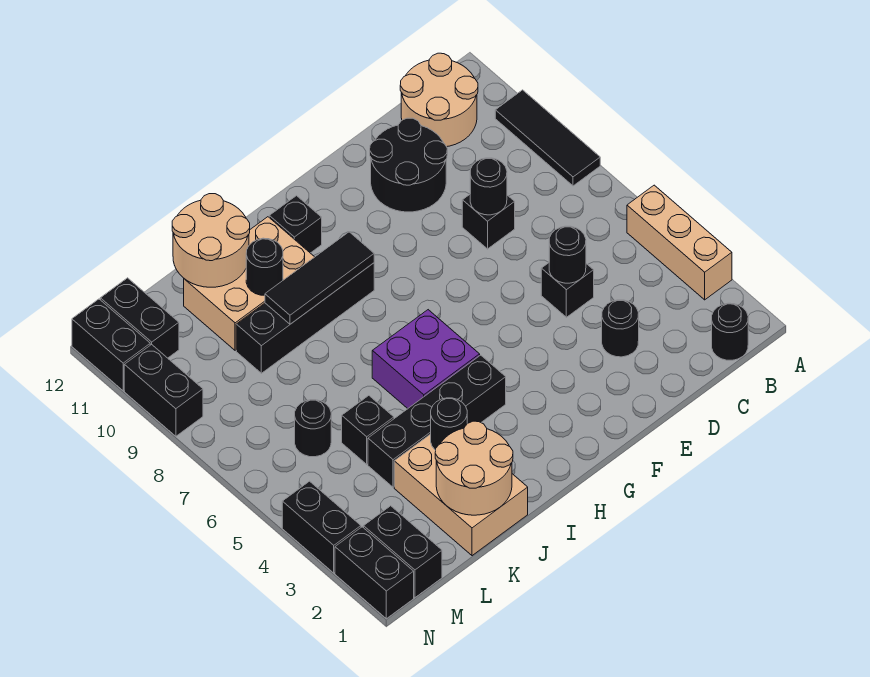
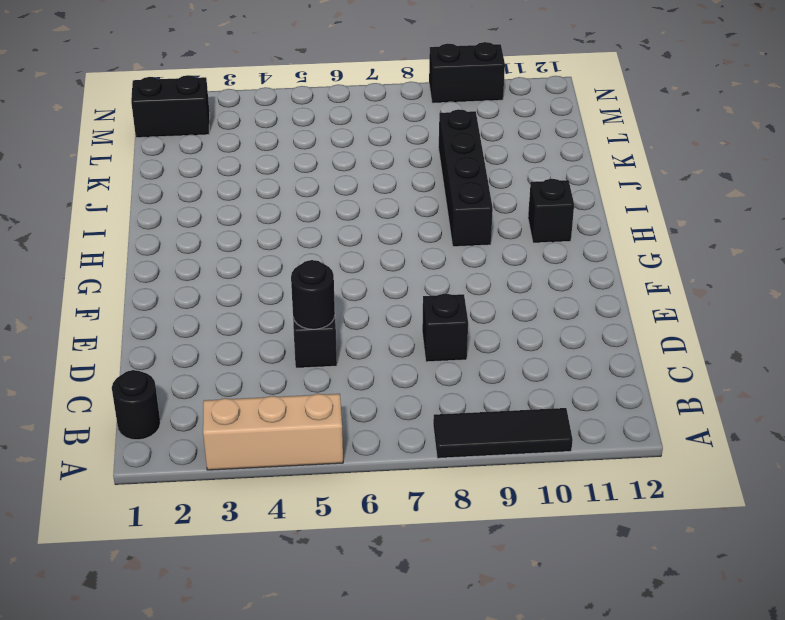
none -> tan 2x2 round brick [400,53,478,147]
none -> black 1x1 round brick [602,300,639,357]
none -> black 2x2 round brick [370,118,447,212]

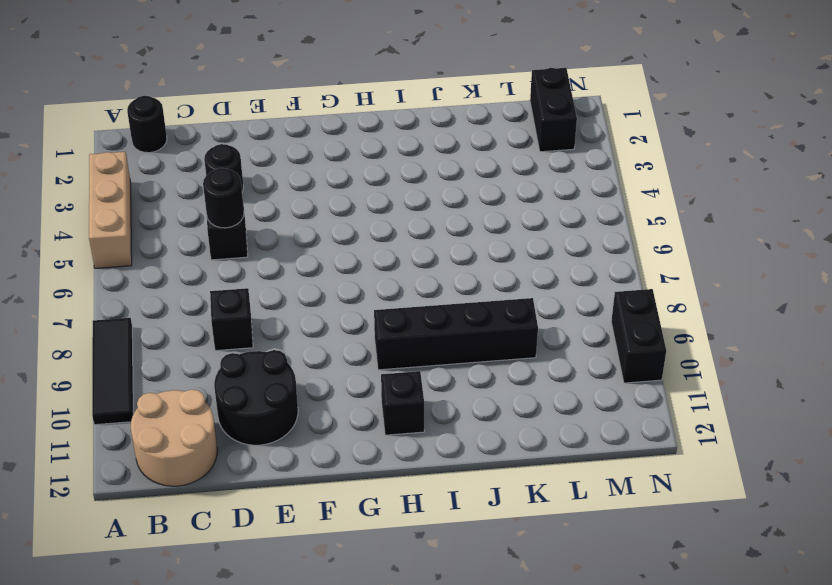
none -> black 1x4 brick [368,355,506,487]
none -> purple 2x2 brick [372,310,480,409]
none -> tan 2x3 brick [184,217,314,351]

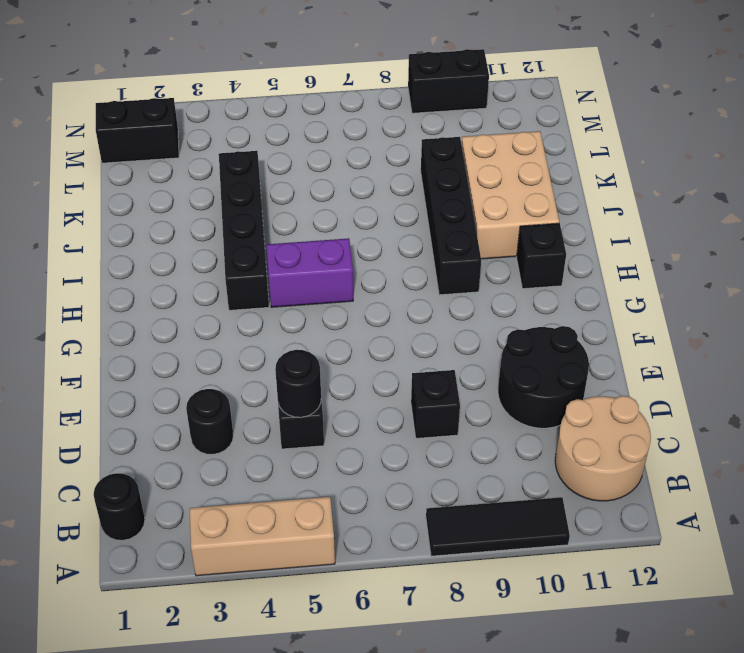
purple 1x2 brick [266,238,353,307] -> purple 2x2 brick [372,310,480,409]
none -> tan 2x3 brick [394,434,528,556]
none -> black 1x1 brick [342,396,394,464]
none -> black 1x1 round brick [295,400,331,457]

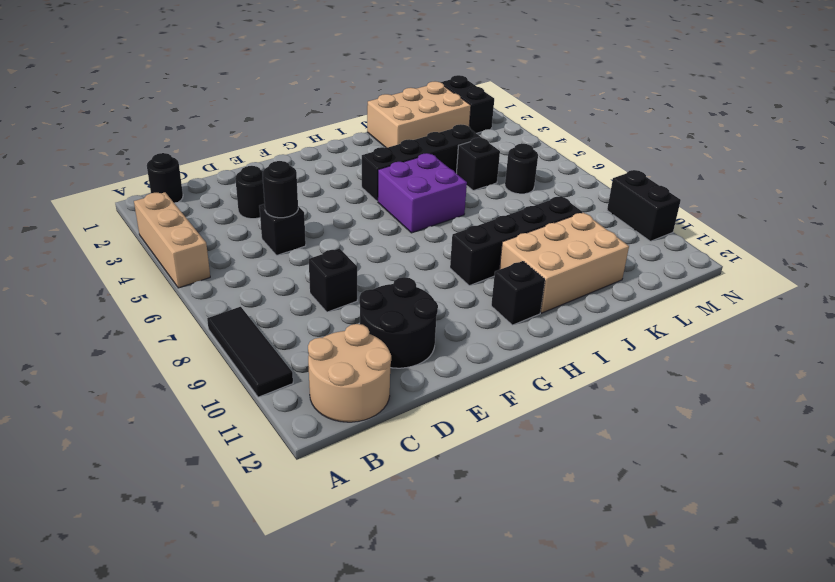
tan 2x3 brick [367,81,471,148] -> tan 2x3 brick turned to [394,434,528,556]
none -> black 1x2 brick [100,278,179,358]
none -> black 1x2 brick [335,527,414,619]
none -> black 1x2 brick [282,481,361,573]

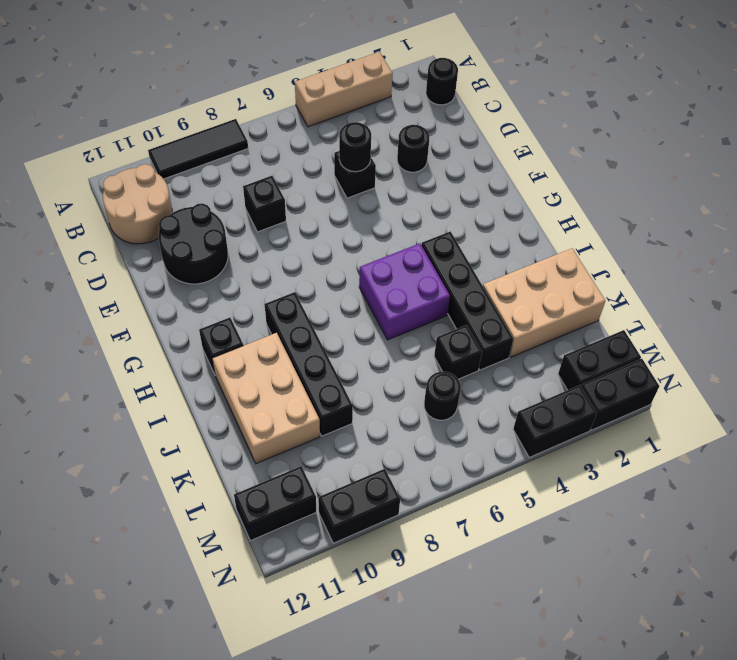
none -> black 1x2 brick [72,299,150,391]
none -> black 1x1 round brick [470,158,507,215]
none -> black 1x3 tile [265,232,374,324]

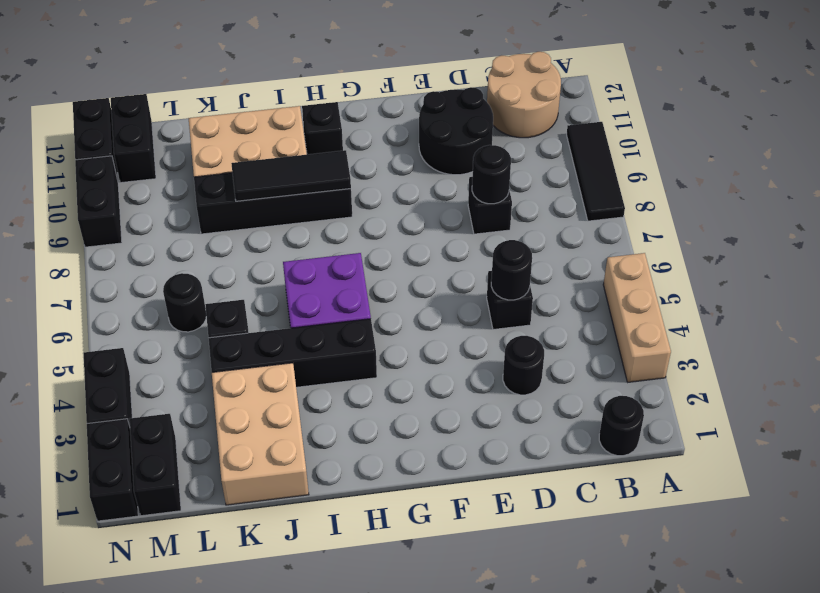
none -> tan 2x2 round brick [435,421,513,515]
none -> black 1x1 round brick [431,398,467,450]
none -> black 1x1 round brick [246,238,283,295]

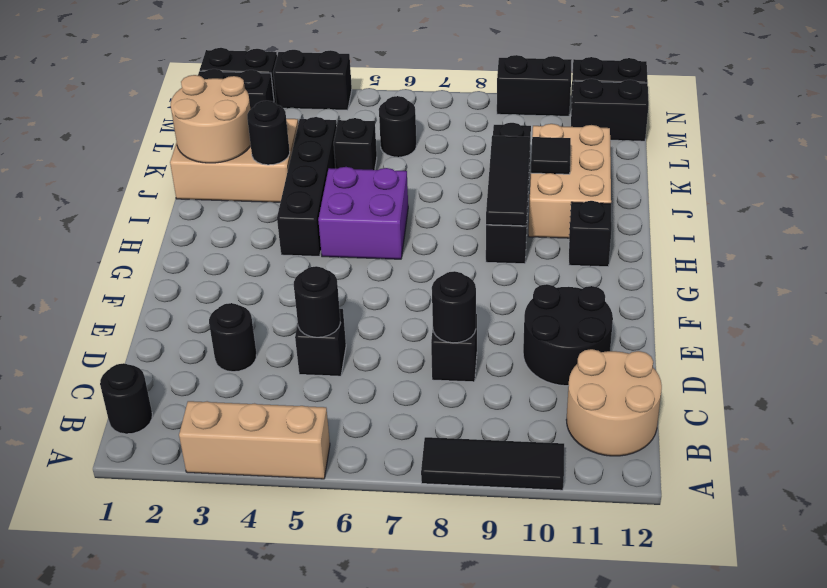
black 1x1 tile [531,137,571,174] -> black 1x1 round brick [246,238,283,295]
none -> tan 2x2 round brick [172,194,250,287]

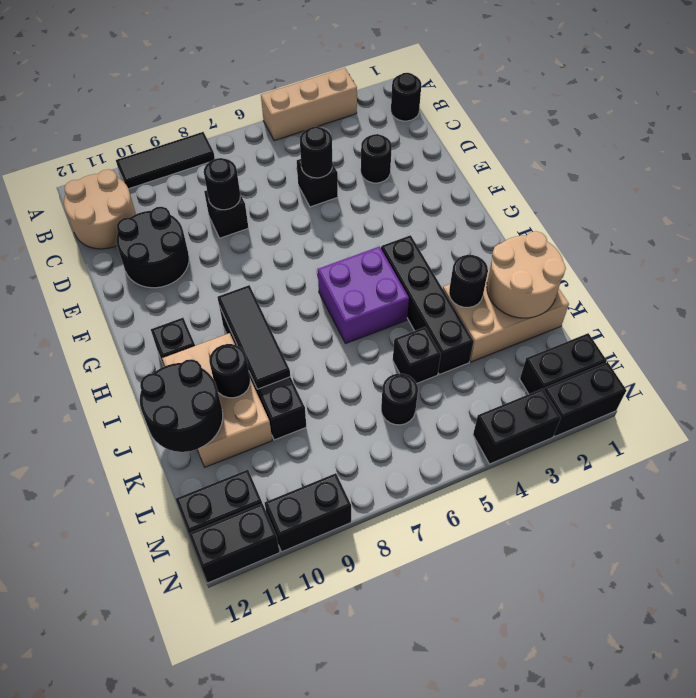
black 2x2 round brick [140,359,223,452] -> tan 2x2 round brick [172,194,250,287]

